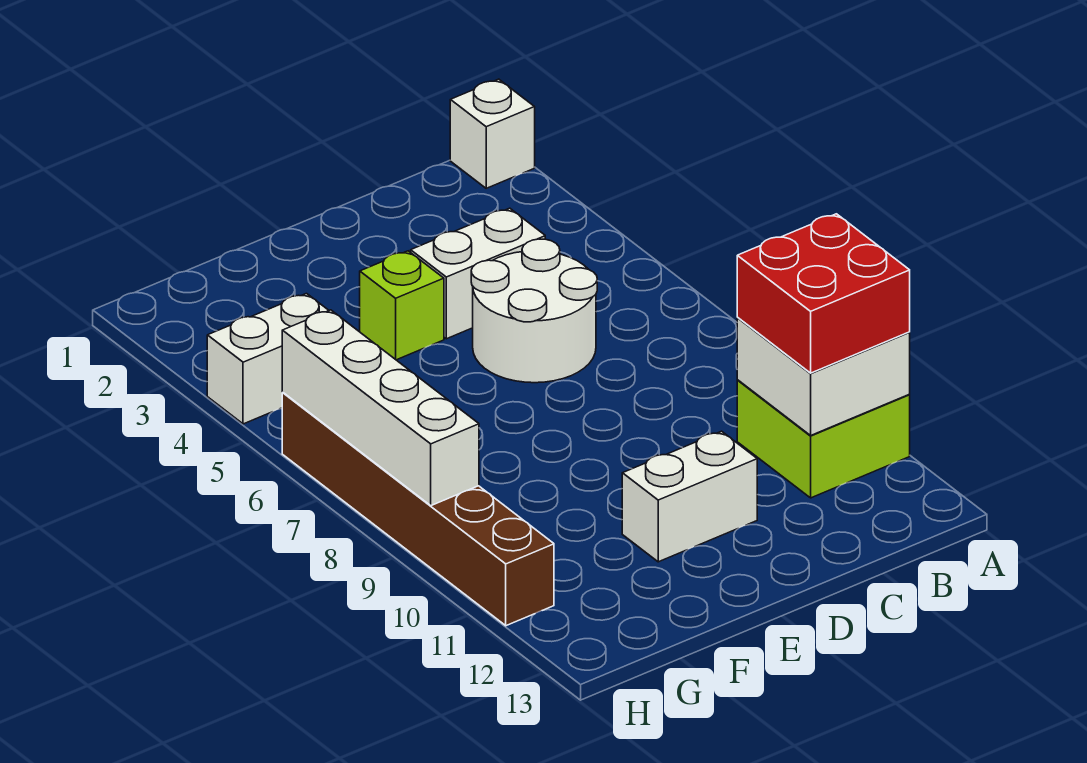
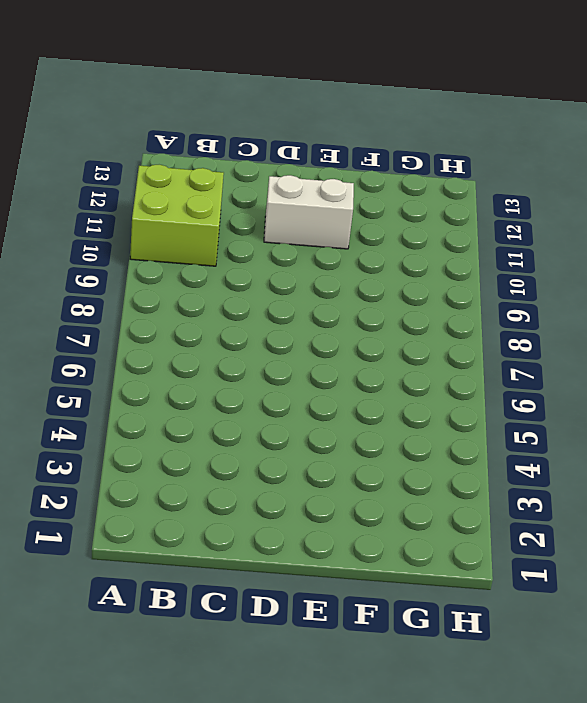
none -> white 1x1 brick [450,79,535,188]
none -> white 1x2 brick [411,208,545,339]

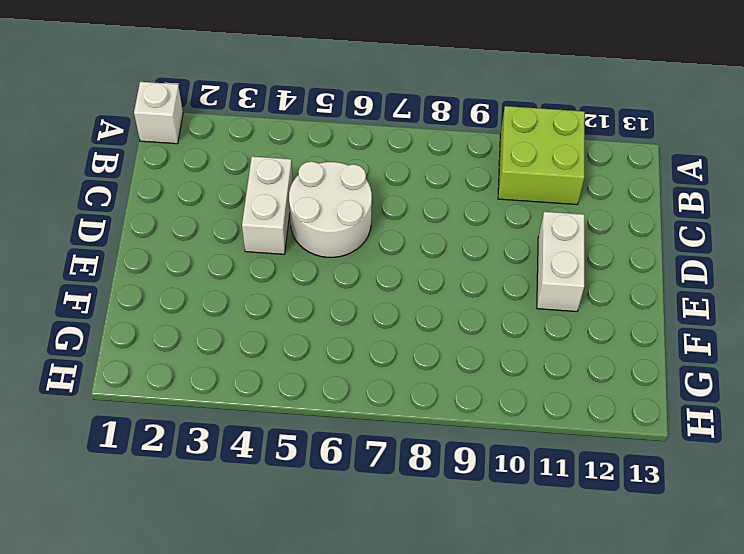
none -> lime 1x1 brick [360,251,444,360]
none -> white 1x2 brick [207,294,329,424]

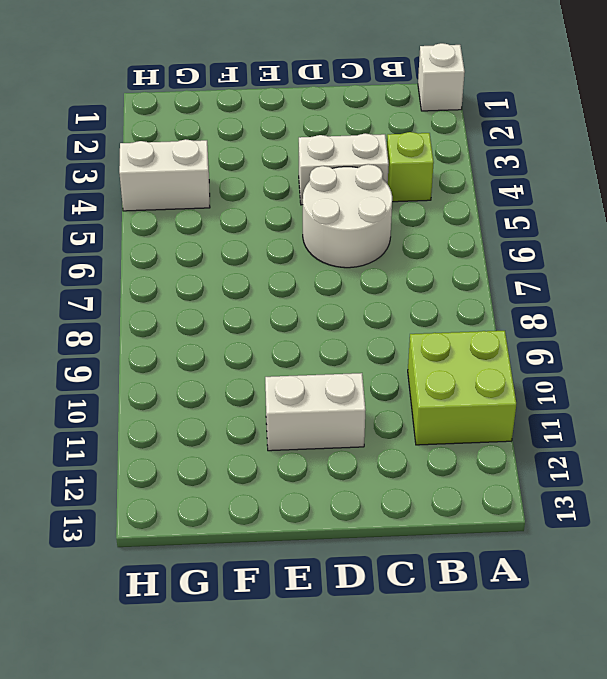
lime 1x1 brick [387,132,434,202] -> lime 1x1 brick moved to [360,251,444,360]
none -> brown 1x6 brick [282,393,554,626]
none -> white 2x2 brick [737,318,910,435]

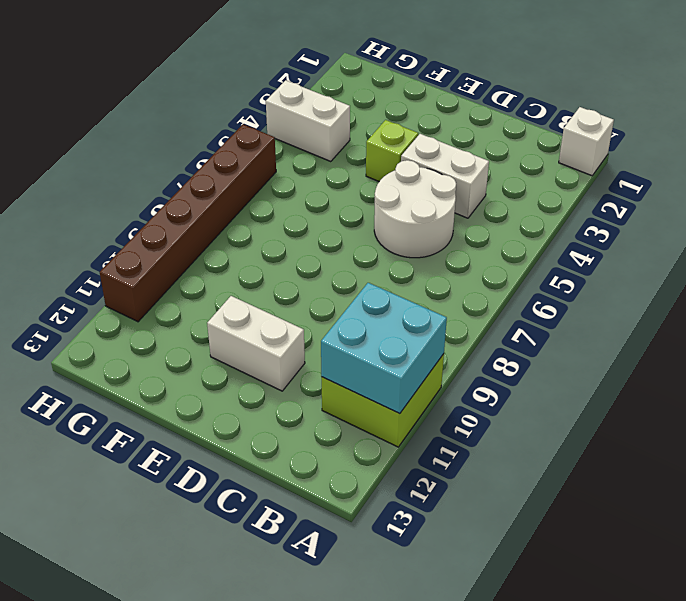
cyan 2x2 brick [321,283,447,414] -> white 2x2 brick [737,318,910,435]
none -> white 1x4 brick [282,310,479,506]
none -> red 2x2 brick [737,214,910,373]

